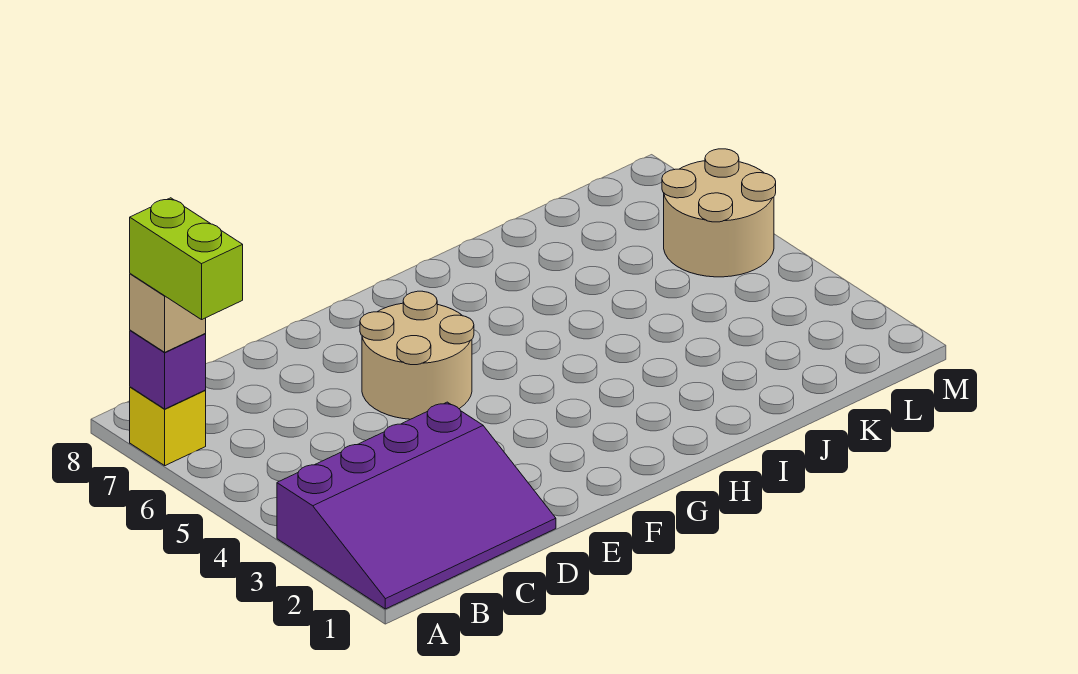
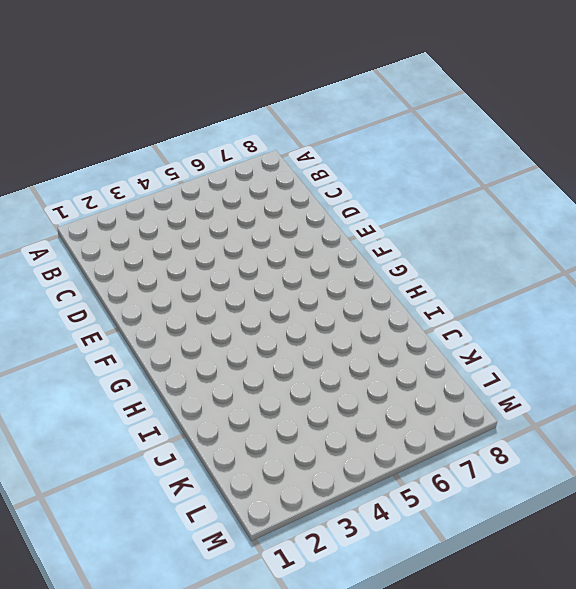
none -> purple 3x4 slope [277,402,556,609]
none -> yellow 1x1 brick [130,387,206,466]

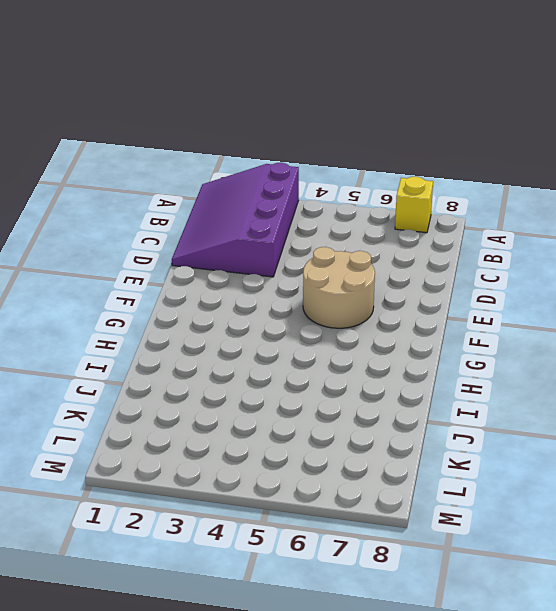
none -> tan 2x2 round brick [662,149,776,277]
none -> purple 1x1 brick [130,330,206,409]

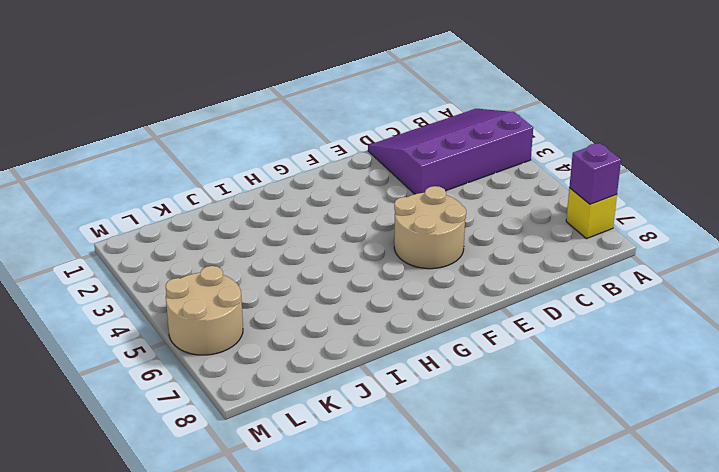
none -> tan 1x1 brick [130,274,206,352]
none -> lime 1x2 brick [130,198,243,320]

